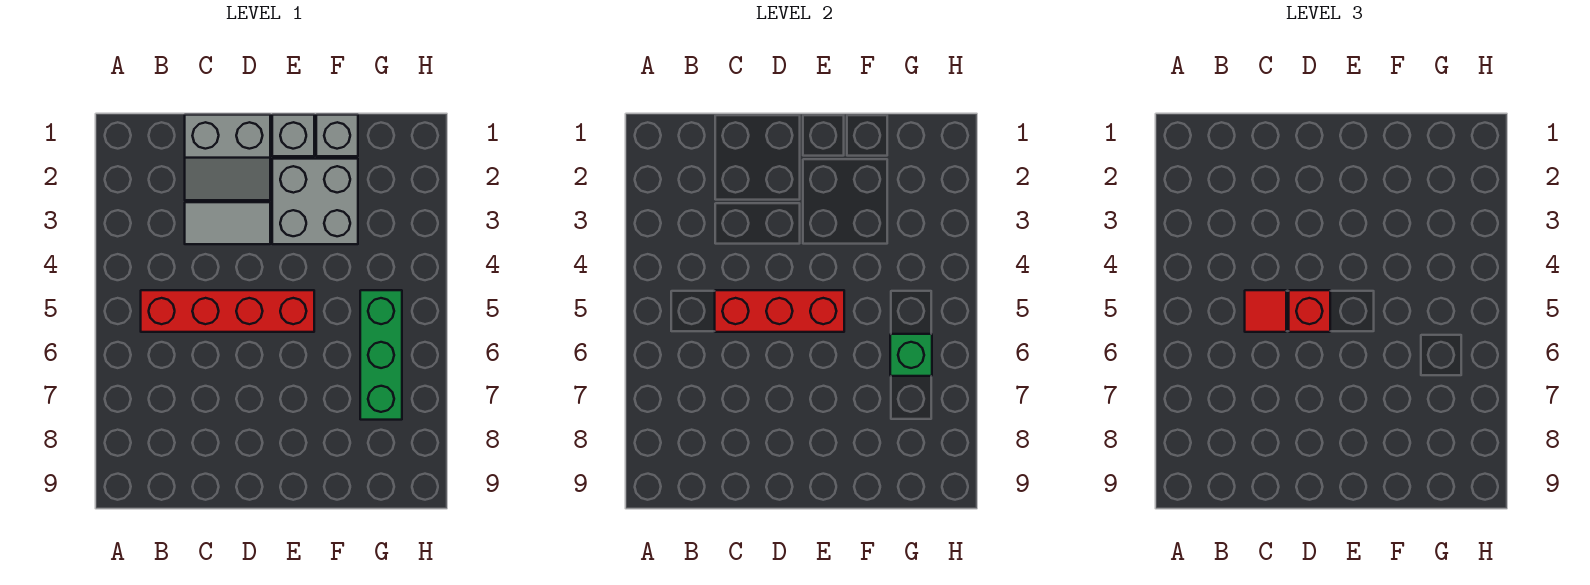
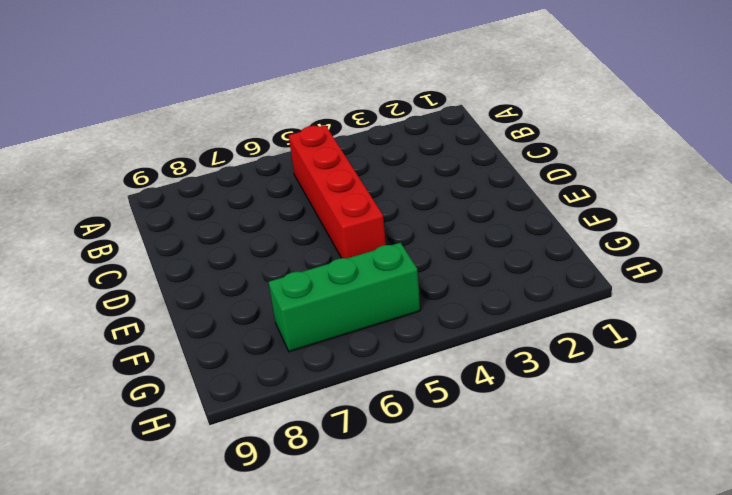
none -> grey 2x2 slope [185,115,270,200]
none -> grey 1x2 tile [185,202,270,244]

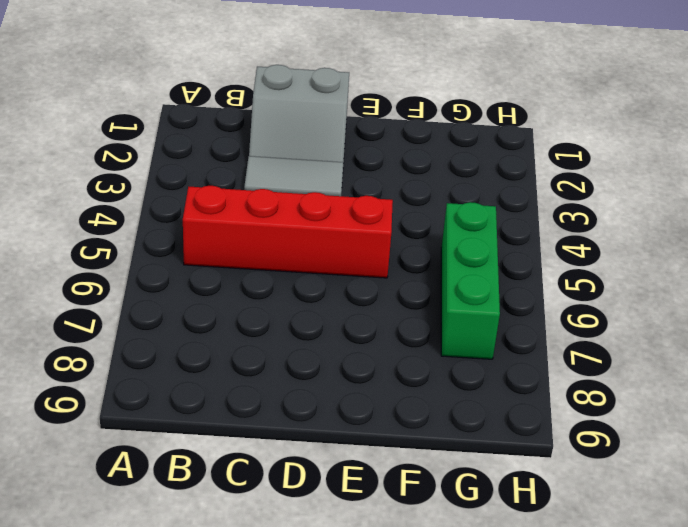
none -> grey 1x1 brick [272,115,314,156]
none -> grey 2x2 brick [272,159,358,244]

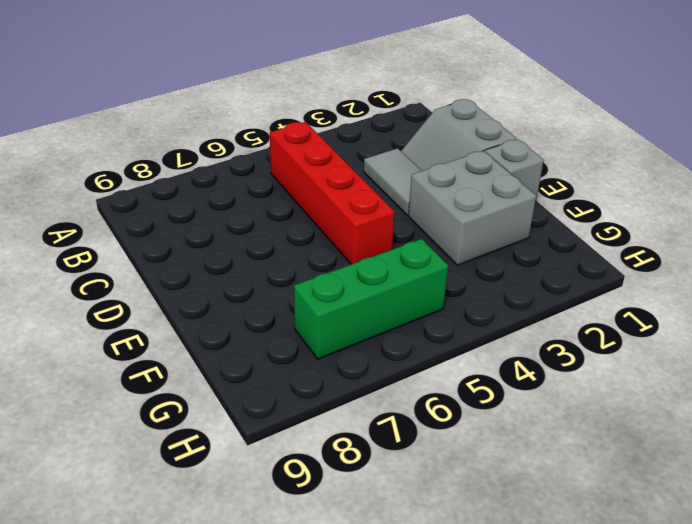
none -> grey 1x1 brick [316,115,358,156]
none -> red 1x3 brick [715,290,844,332]

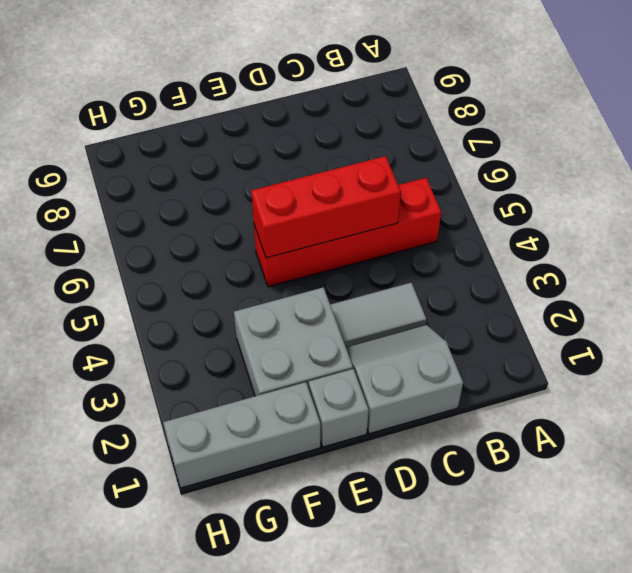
grey 1x3 brick [163,382,320,488] -> grey 1x1 brick [316,115,358,156]
none -> green 1x3 brick [360,290,402,420]
none -> green 1x1 brick [890,334,932,376]

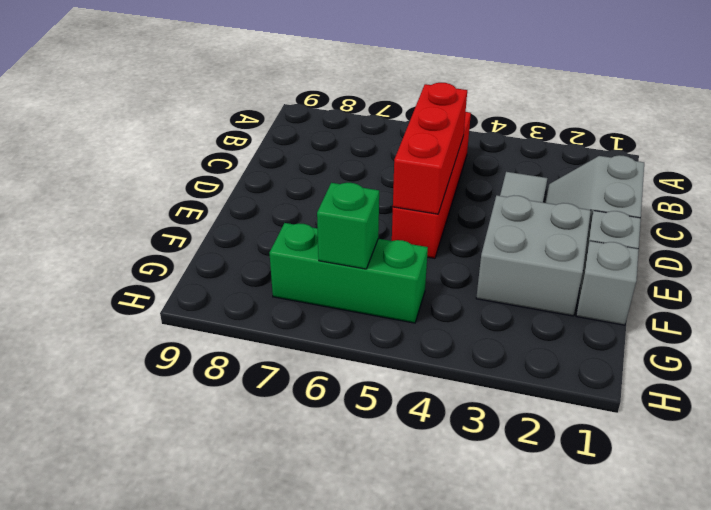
none -> red 1x1 tile [1245,290,1286,332]
none -> red 1x1 brick [1289,290,1330,332]

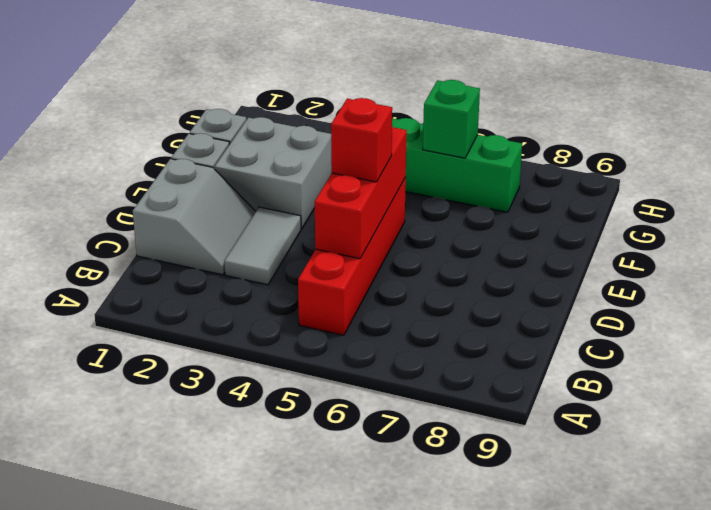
none -> red 1x1 tile [1245,290,1286,332]

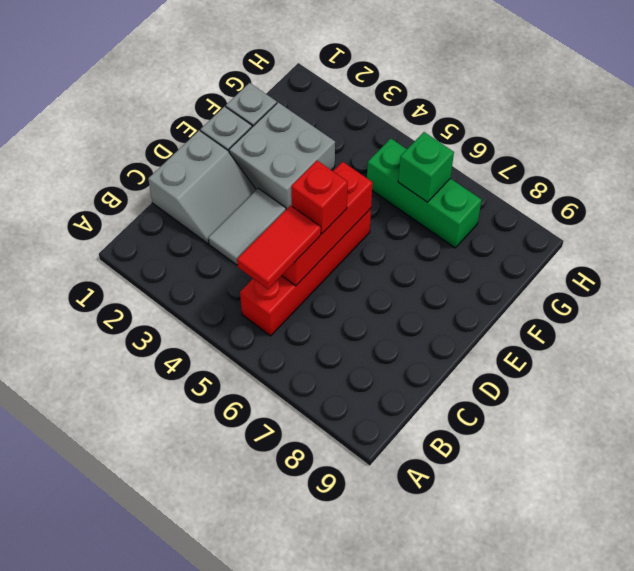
red 1x2 tile [237,206,321,289] -> red 1x1 tile [1245,290,1286,332]

